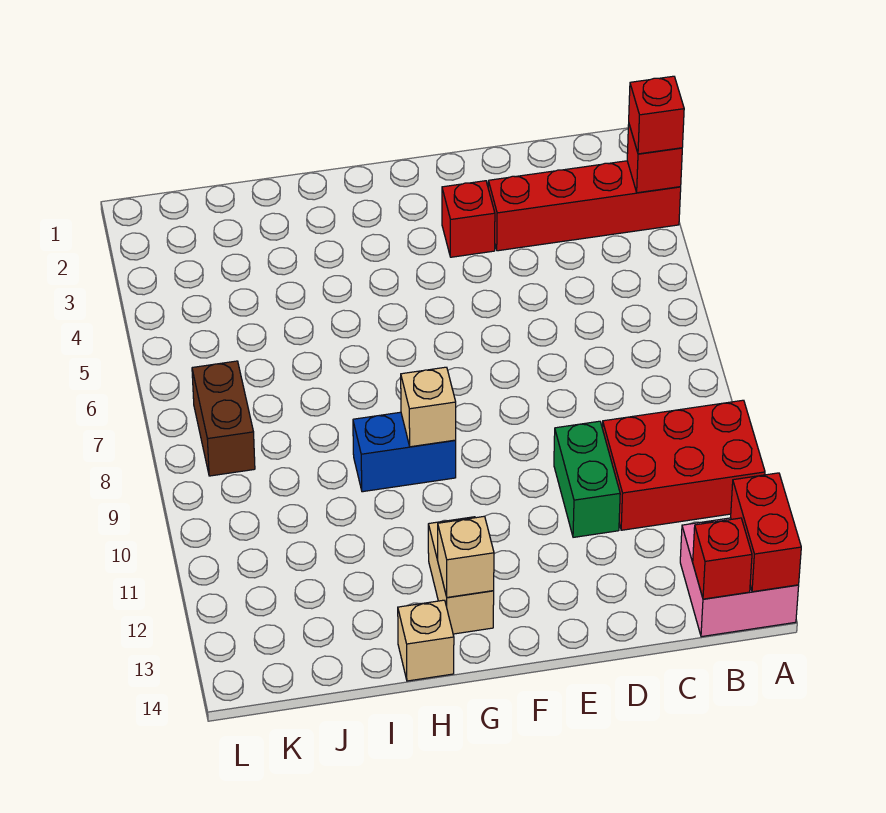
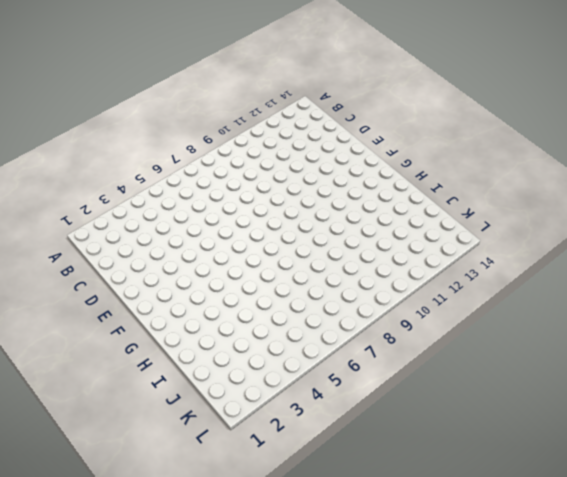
none -> red 1x4 brick [488,161,681,251]
none -> red 2x3 brick [602,400,765,530]
none -> pink 2x2 brick [680,518,799,637]

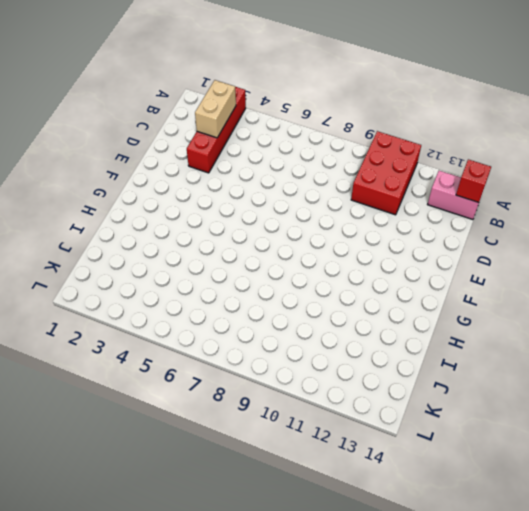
tan 1x2 brick [195,80,236,138] -> tan 1x2 brick turned to [428,517,494,634]
pink 1x2 brick [428,171,479,220] -> pink 2x2 brick [680,518,799,637]
none -> green 1x2 brick [554,421,620,537]
none -> red 1x1 brick [442,181,495,257]
none -> blue 1x2 brick [353,412,456,492]

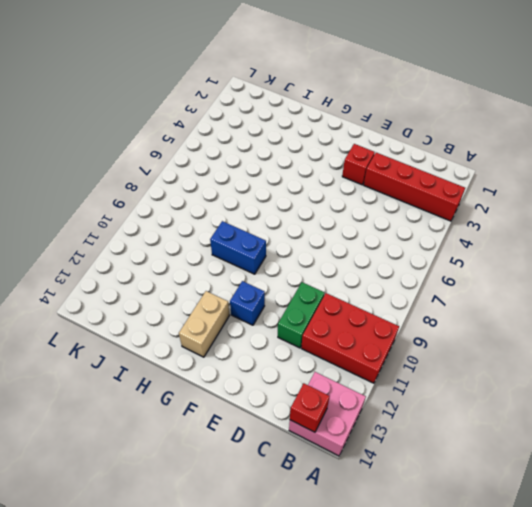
blue 1x1 brick [230,281,265,325] -> none
none -> tan 1x1 brick [398,600,454,681]
none -> brown 1x2 brick [192,361,255,476]
none -> red 1x1 brick [627,125,682,193]

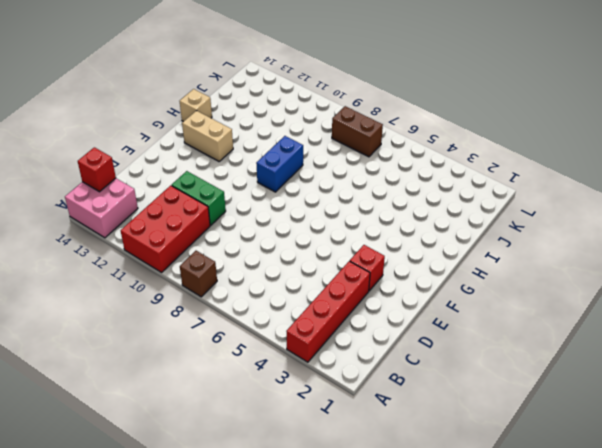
brown 1x1 brick [180,251,217,297] -> none
none -> red 1x1 brick [627,125,682,193]
none -> red 1x2 brick [731,473,801,592]
none -> tan 1x1 brick [401,367,456,447]

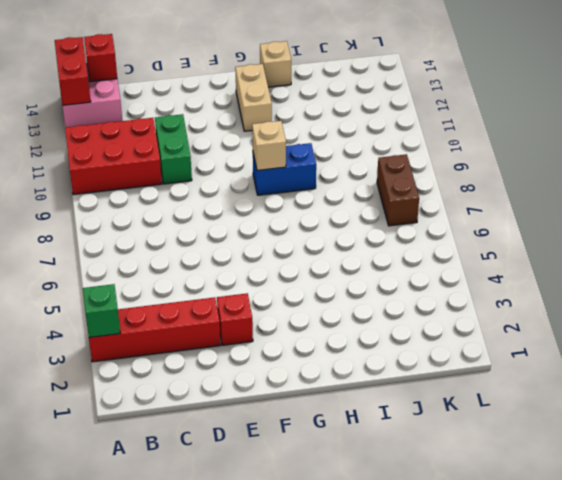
green 1x1 brick [83,284,120,338] -> red 1x1 brick [627,125,682,193]
none -> tan 1x1 brick [438,516,494,597]
none -> red 1x1 brick [629,76,684,154]

